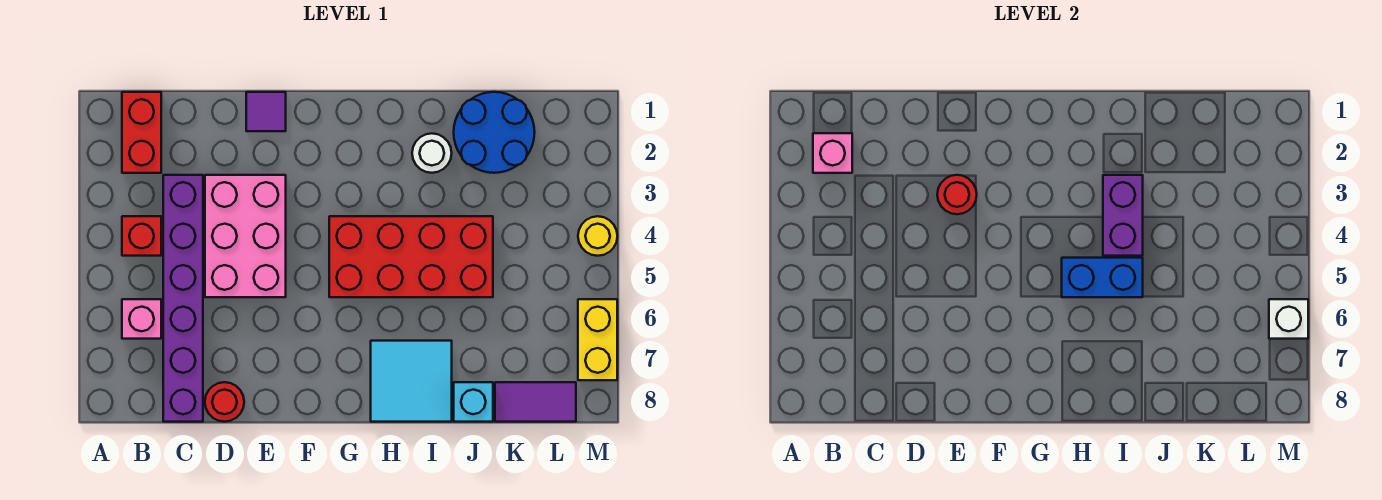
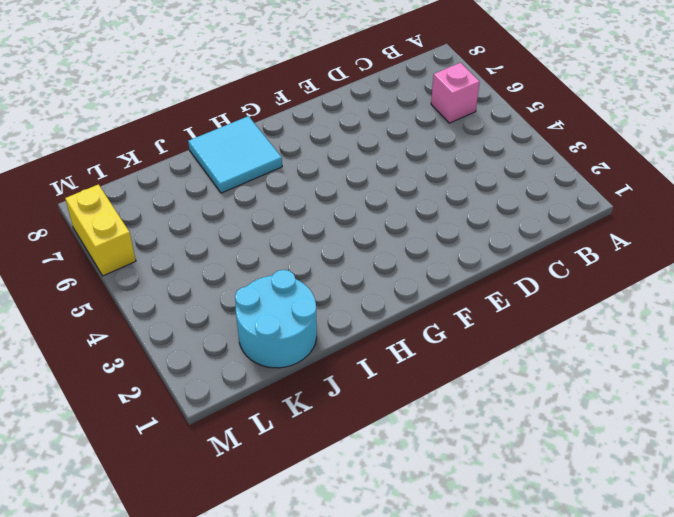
cyan 2x2 round brick [235,270,317,368] -> blue 2x2 round brick [454,92,535,173]
none -> red 1x2 brick [122,92,161,173]
none -> red 1x1 brick [122,216,161,256]
none -> purple 1x6 brick [163,175,203,422]

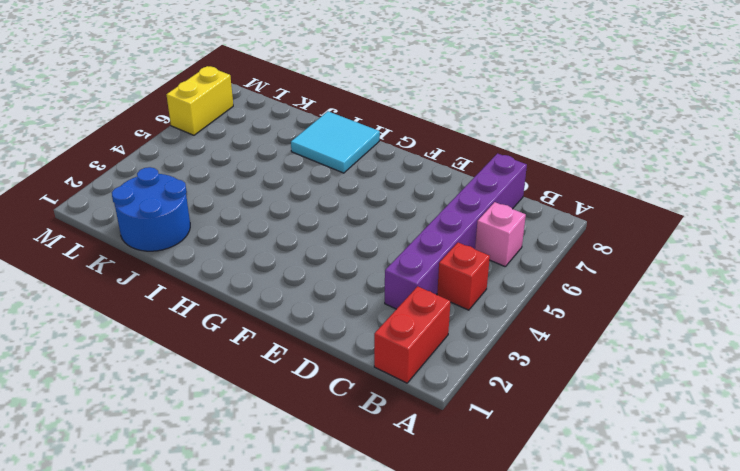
none -> pink 2x3 brick [205,175,286,297]
none -> red 1x1 round brick [205,382,244,422]
none -> purple 1x1 tile [246,92,286,131]

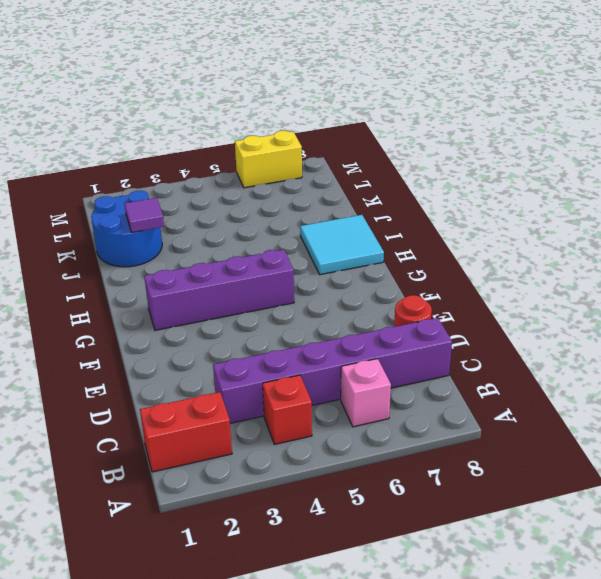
purple 1x4 brick [144,250,294,330] -> red 2x4 brick [329,216,493,297]
purple 1x1 tile [125,198,164,233] -> purple 1x1 tile moved to [246,92,286,131]
none -> pink 2x3 brick [205,175,286,297]
none -> white 1x1 round brick [412,133,452,173]
none -> cyan 1x1 brick [454,382,493,422]

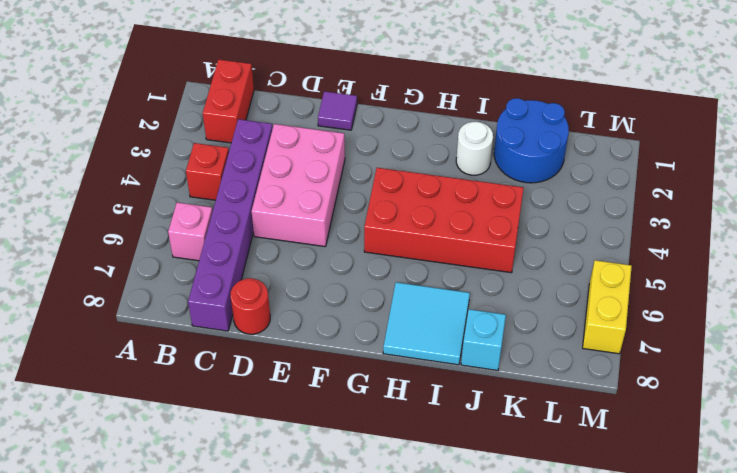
none -> purple 1x2 tile [495,382,576,422]
none -> yellow 1x1 round brick [578,216,617,256]
none -> pink 1x1 brick [813,133,852,173]

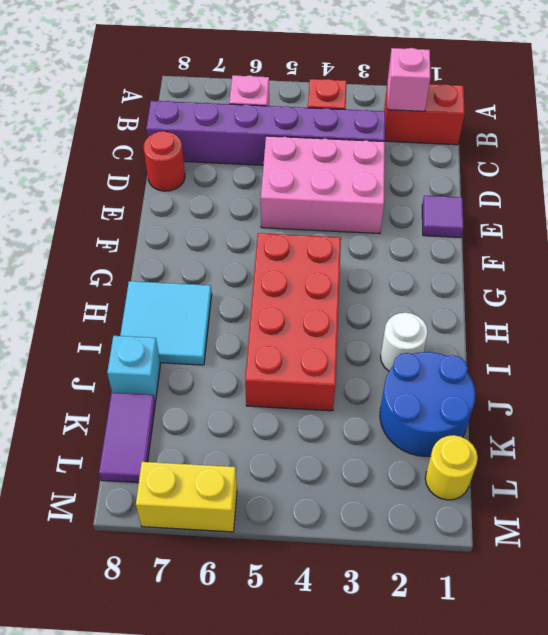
yellow 1x1 round brick [425,435,478,500] -> yellow 1x1 round brick moved to [578,216,617,256]
none -> red 1x1 round brick [937,175,977,214]
none -> blue 1x2 brick [1062,258,1143,297]
none -> purple 1x2 brick [1103,175,1143,256]

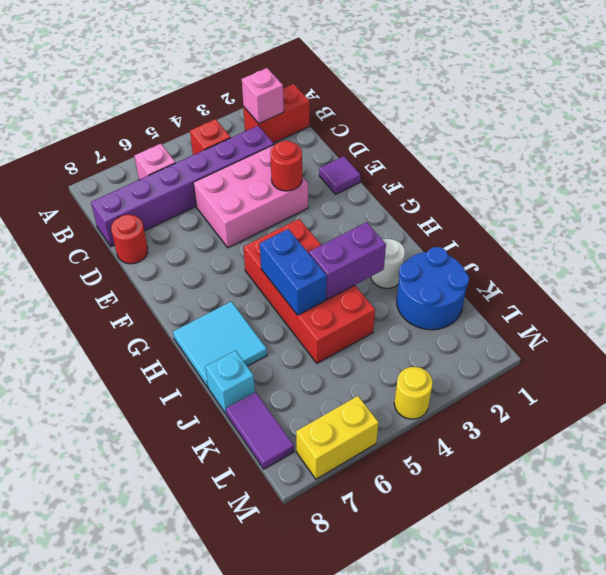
none -> white 1x1 brick [1269,299,1308,339]

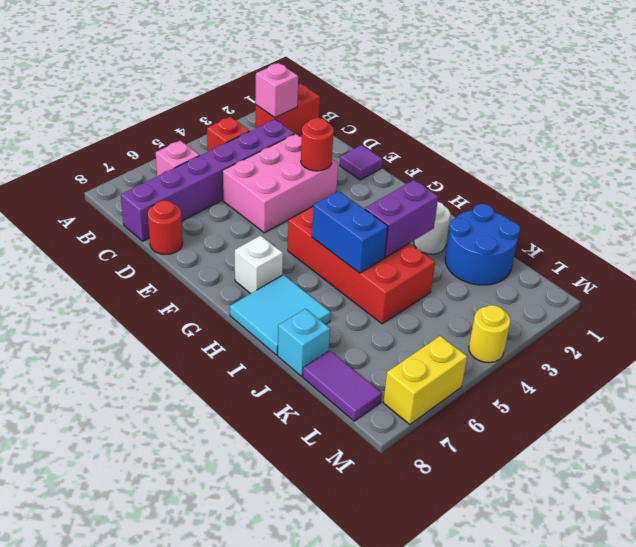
white 1x1 brick [235,235,283,294] -> white 1x1 brick moved to [1269,299,1308,339]

